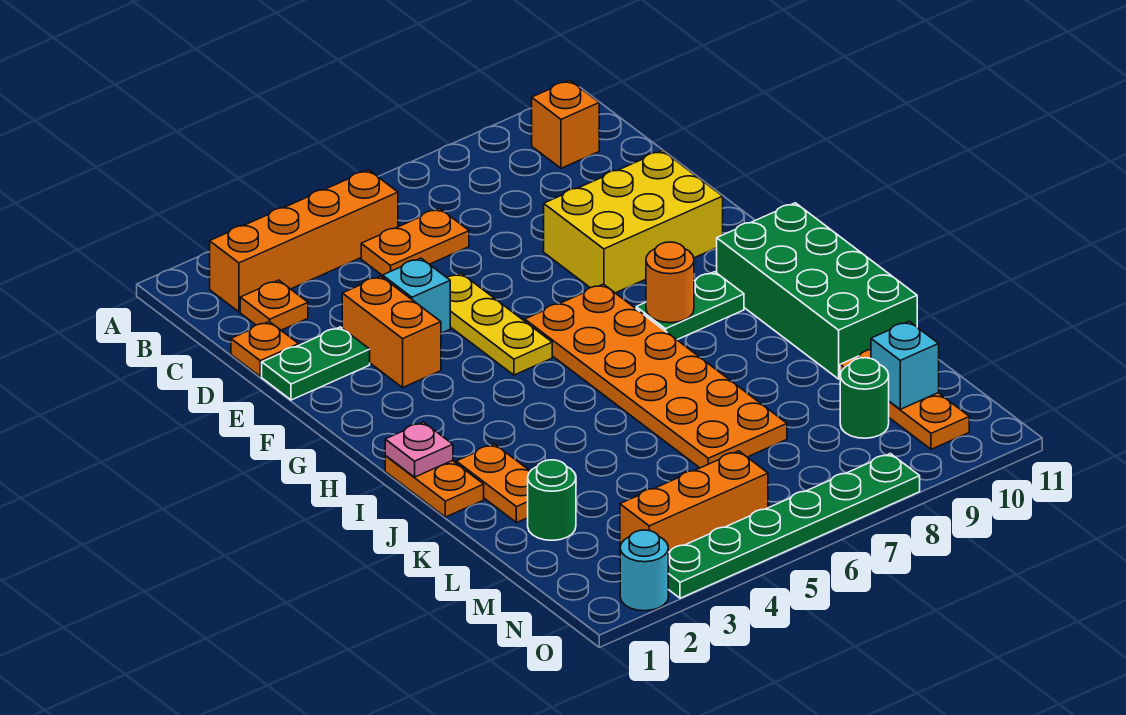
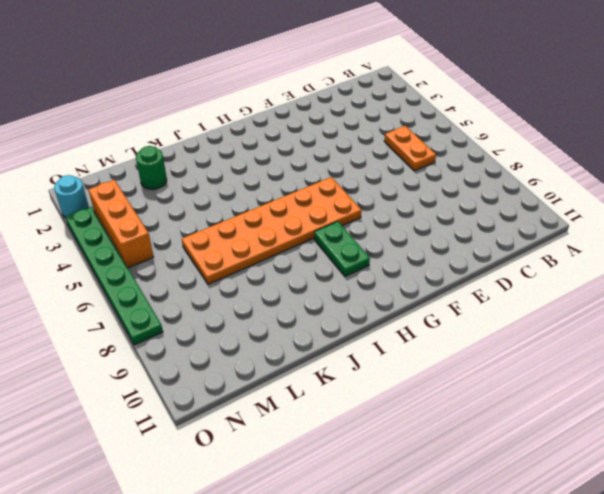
none -> orange 1x4 brick [210,170,398,312]
none -> orange 1x1 brick [531,80,599,168]
none -> orange 1x1 plate [240,280,308,330]

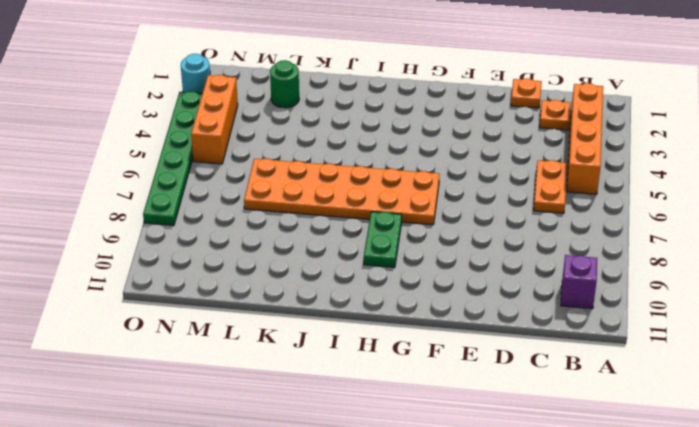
purple 1x1 brick [561,255,597,309] -> orange 1x1 brick [531,80,599,168]
none -> green 1x2 plate [262,327,370,400]
none -> orange 1x2 brick [342,276,441,387]
none -> cyan 1x1 brick [383,258,450,333]

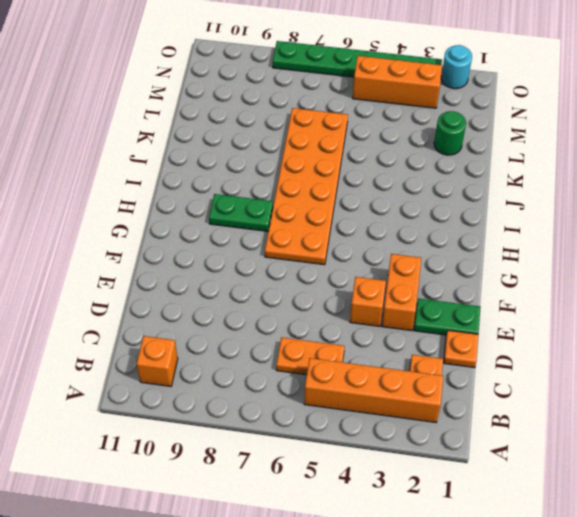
orange 1x1 brick [350,277,386,326] -> cyan 1x1 brick [383,258,450,333]
none -> yellow 1x3 plate [447,273,552,375]
none -> yellow 2x3 brick [544,151,723,293]
none -> green 2x4 brick [717,203,917,379]

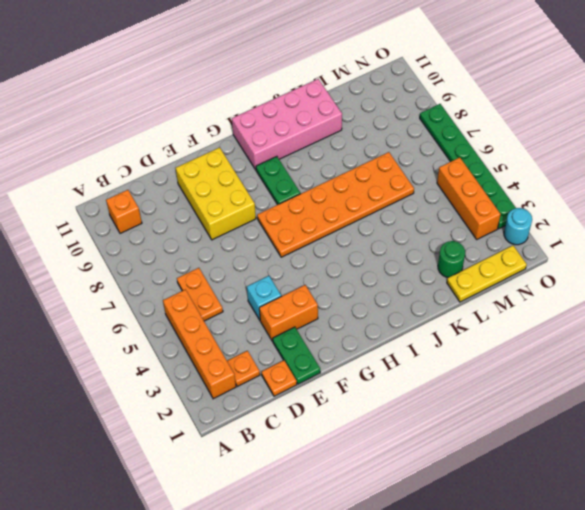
pink 2x4 brick [232,79,342,170] -> green 2x4 brick [717,203,917,379]
yellow 1x3 plate [447,246,527,302] -> yellow 1x3 plate moved to [447,273,552,375]
none -> orange 1x2 plate [385,456,484,517]
none -> orange 1x2 plate [456,444,530,523]
none -> orange 1x3 plate [840,350,969,449]

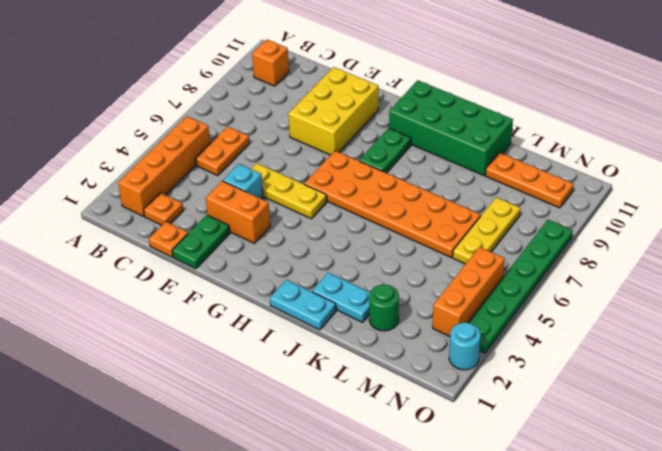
cyan 1x2 plate [270,280,336,330] -> orange 1x2 plate [385,456,484,517]
cyan 1x2 plate [312,273,370,322] -> orange 1x2 plate [456,444,530,523]
yellow 1x3 plate [453,197,520,264] -> none
none -> green 1x1 round brick [840,358,889,438]
none -> orange 1x1 round brick [646,242,694,323]
none -> pink 1x1 plate [385,422,453,477]

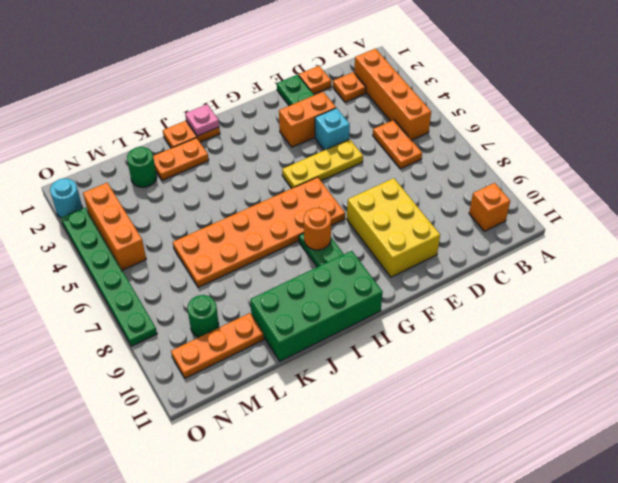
none -> cyan 1x1 brick [871,321,939,409]

